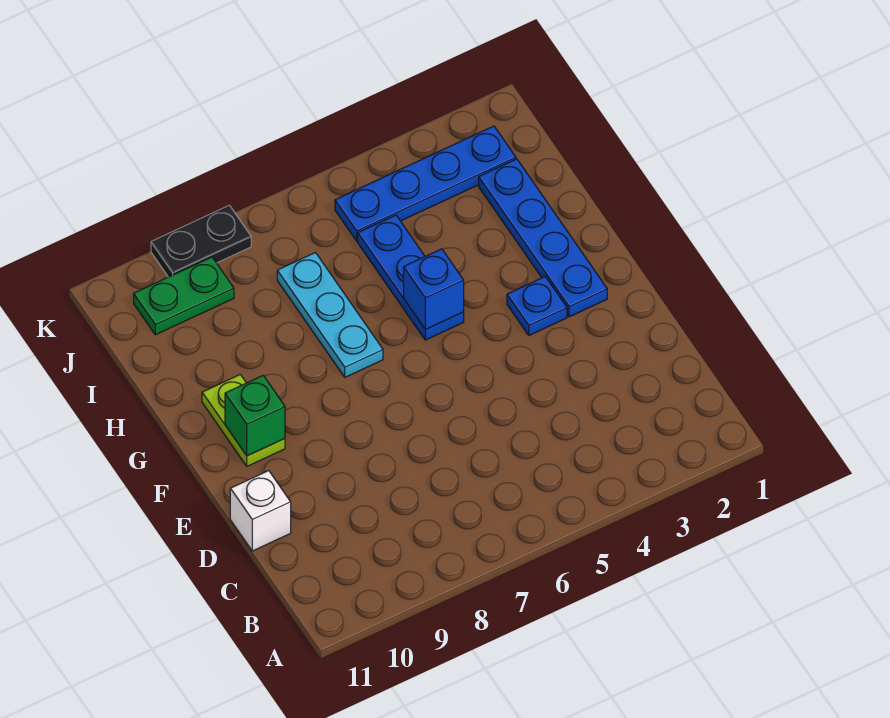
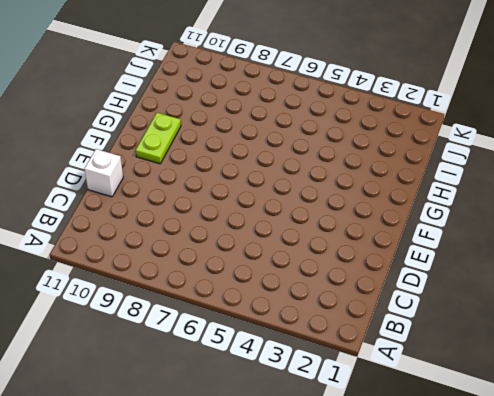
none -> blue 1x4 plate [479,159,607,317]
none -> blue 1x1 plate [507,277,567,335]

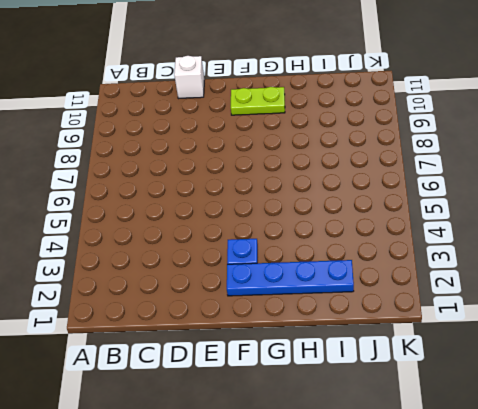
none -> blue 1x3 plate [358,215,464,340]
none -> cyan 1x3 plate [277,253,383,377]

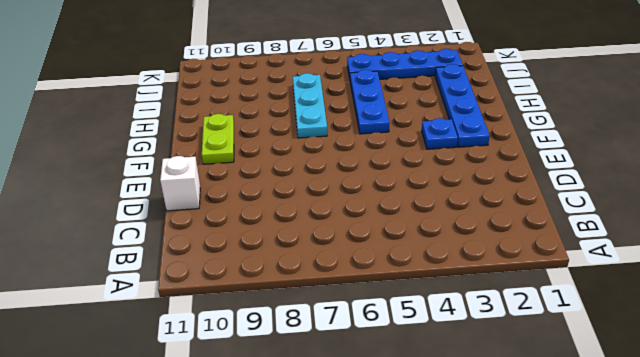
none -> green 1x2 plate [134,257,234,335]
none -> black 1x2 plate [151,205,251,277]

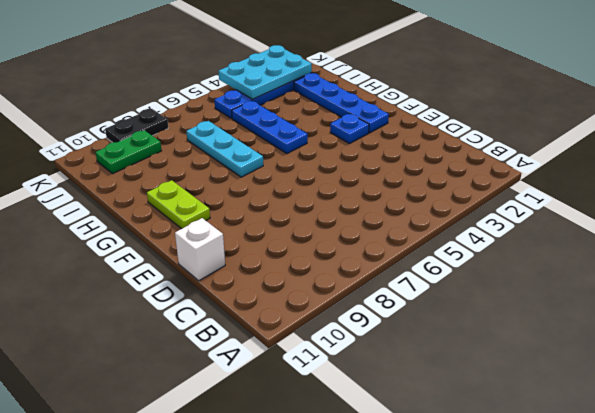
cyan 2x3 plate [219,45,312,99] -> none
none -> green 1x1 brick [225,376,285,456]
none -> blue 1x1 brick [404,249,464,330]

